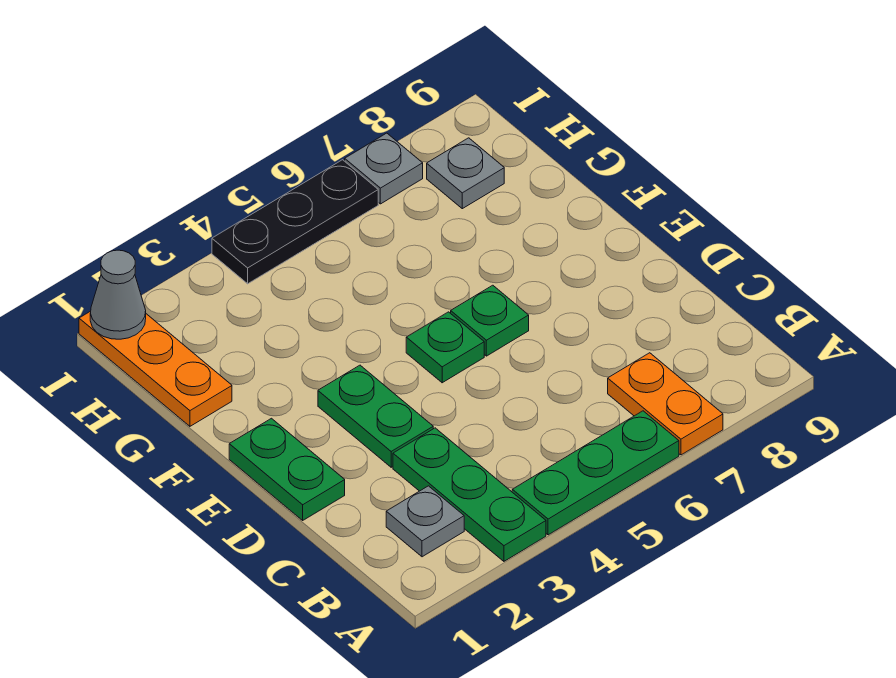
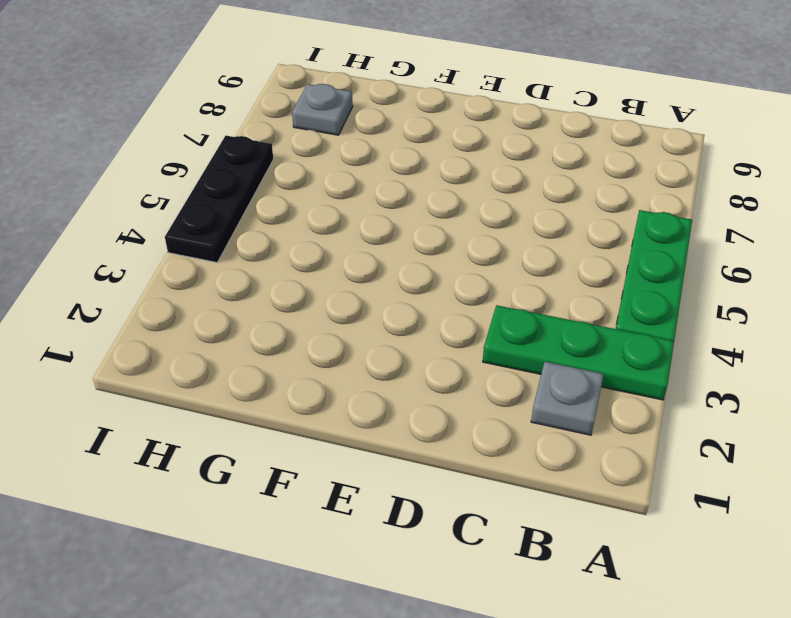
none -> orange 1x2 plate [608,353,723,455]
none -> green 1x2 plate [229,418,345,520]
none -> green 1x2 plate [318,365,433,467]

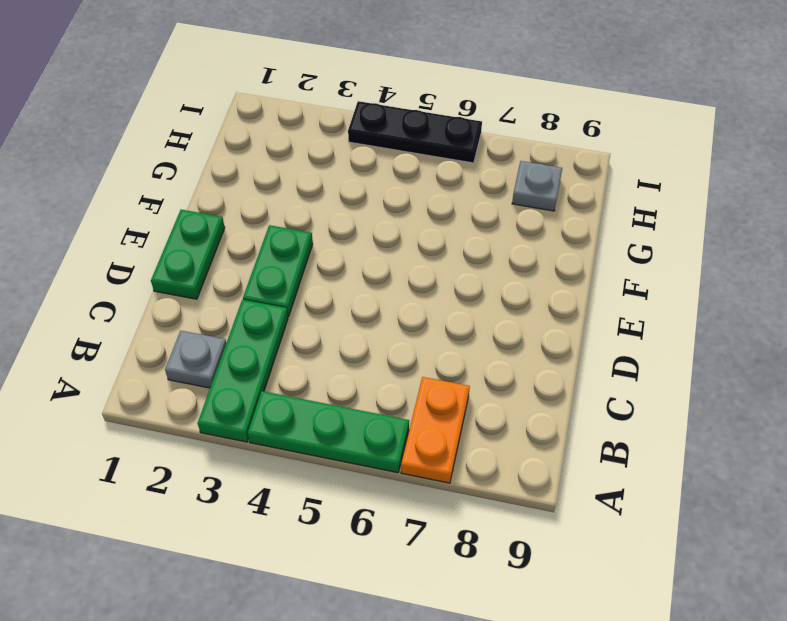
none -> green 1x1 plate [406,312,484,383]
none -> green 1x1 plate [451,285,529,356]
none -> orange 1x3 plate [79,311,232,426]

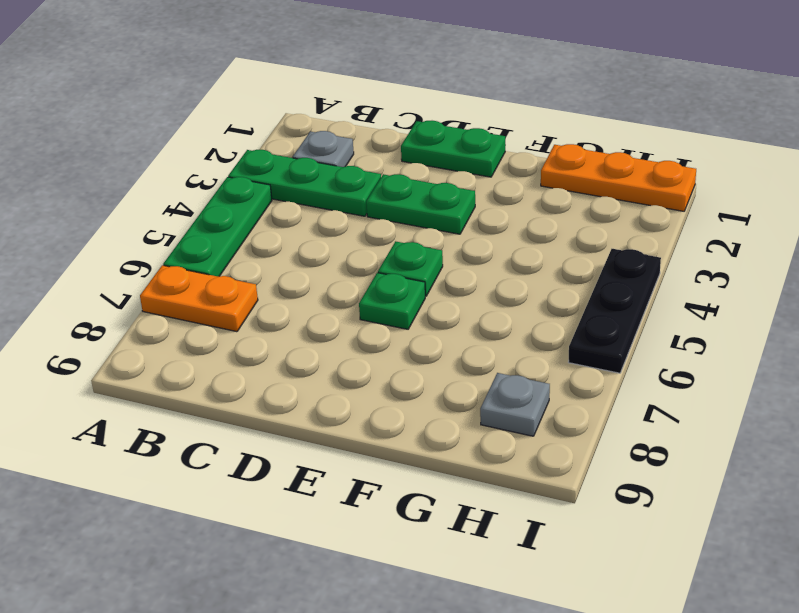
none -> grey 1x1 plate [345,133,423,204]
none -> grey 1x1 cone [90,250,146,339]

